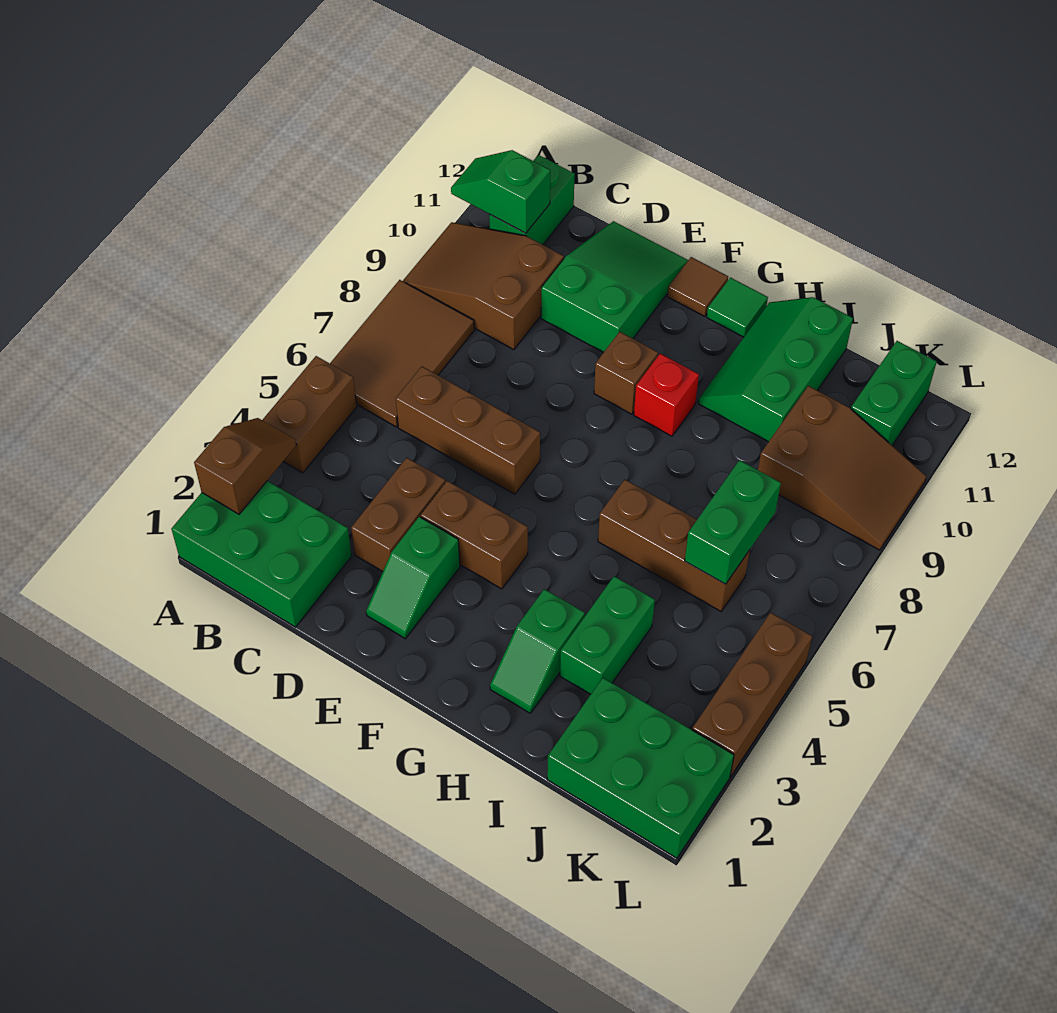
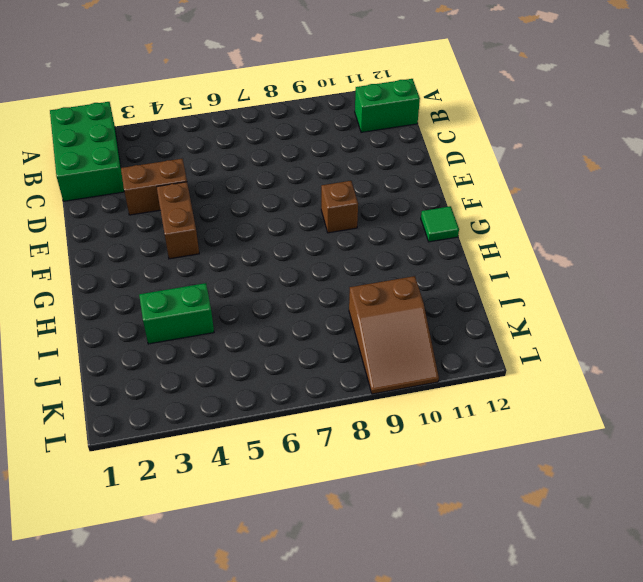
none -> brown 1x2 brick [263,356,357,473]
none -> brown 2x3 tile [330,280,474,427]
none -> brown 2x3 slope [403,222,564,350]

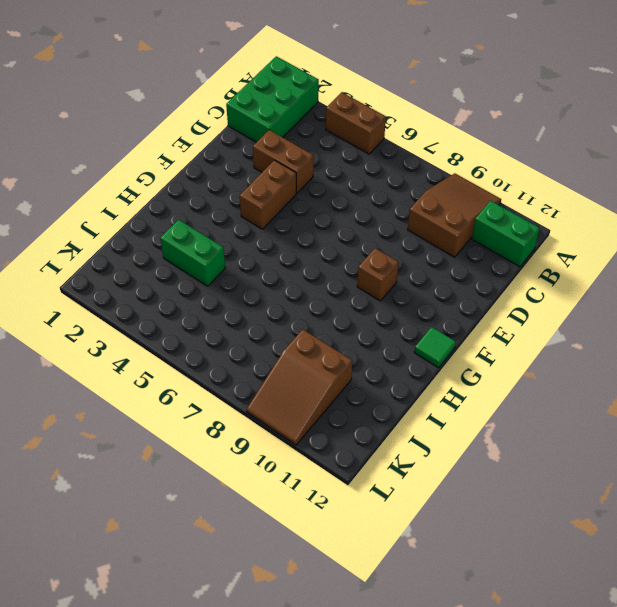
none -> brown 2x3 tile [330,280,474,427]
none -> brown 1x3 brick [396,366,540,494]
none -> green 2x3 slope [541,221,688,353]

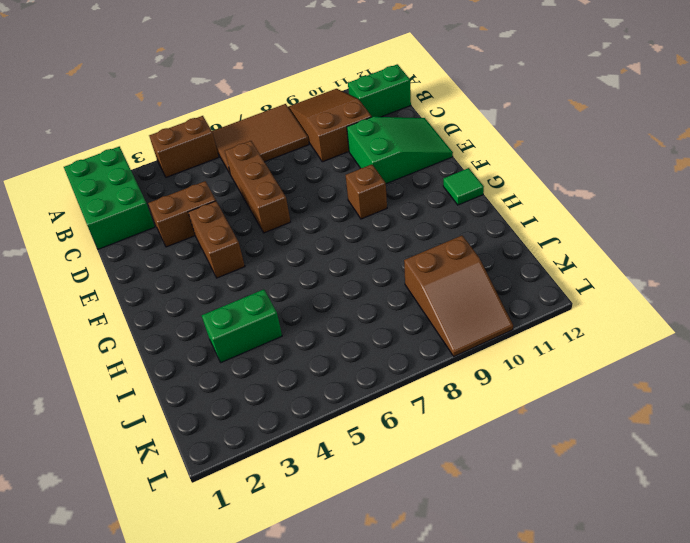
none -> green 1x2 slope [366,517,460,639]
none -> brown 1x1 tile [667,257,728,316]
none -> red 1x1 brick [634,354,699,436]

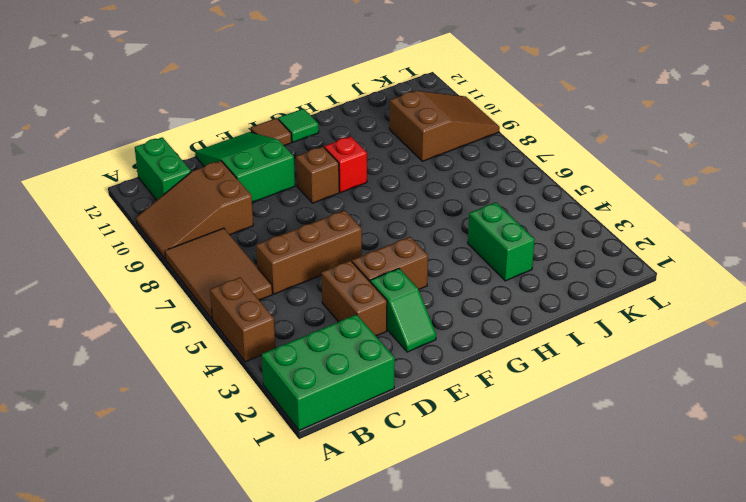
none -> green 1x2 slope [490,589,585,713]
none -> brown 1x3 brick [598,480,750,611]
none -> green 2x3 slope [698,297,853,442]

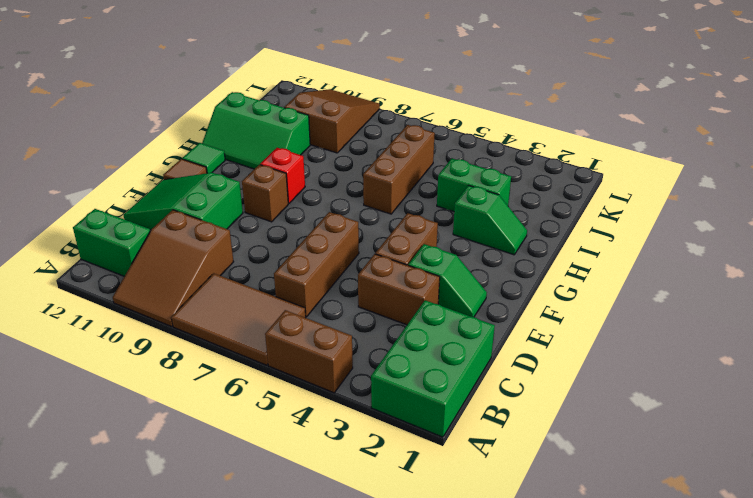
none -> green 2x3 brick [547,678,734,858]
none -> green 1x2 brick [851,341,937,445]
none -> brown 1x3 brick [692,612,812,777]

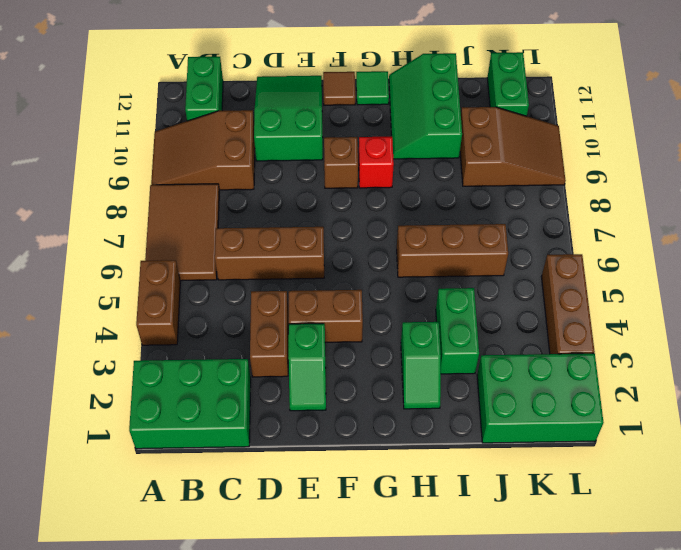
none -> brown 1x2 slope [194,418,296,514]
none -> green 1x2 slope [451,150,550,233]
none -> green 1x2 brick [685,460,781,584]

